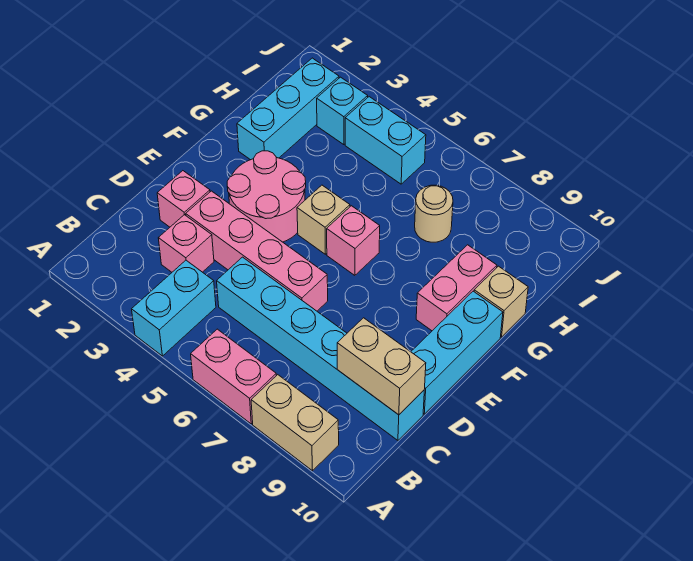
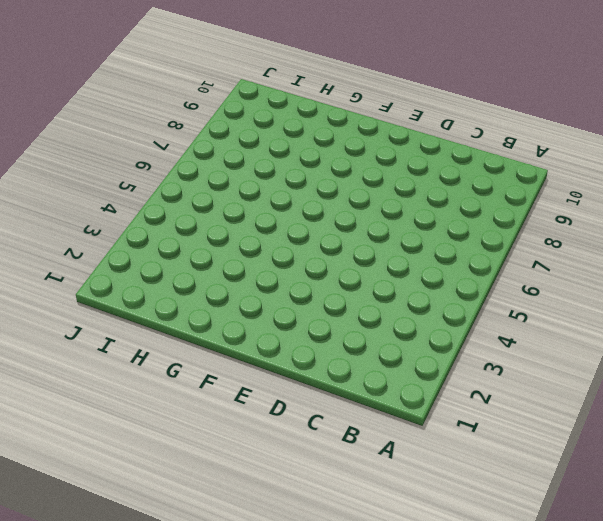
none -> cyan 1x2 brick [132,260,216,356]
none -> pink 1x2 brick [191,329,276,424]
none -> tan 1x2 brick [251,375,339,471]

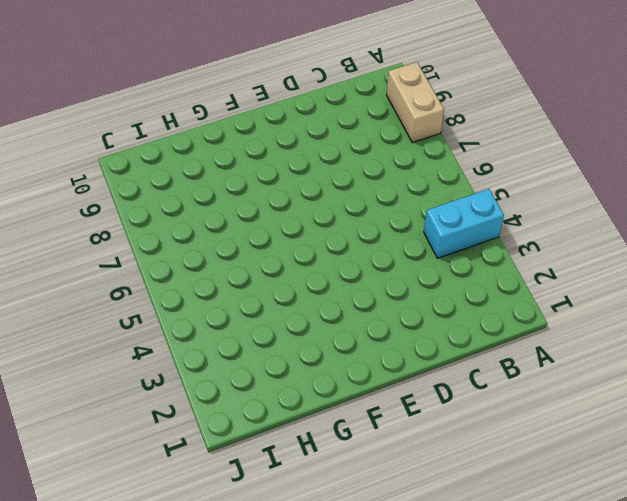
none -> pink 1x2 brick [191,329,276,424]
none -> pink 1x1 brick [158,215,214,272]
none -> cyan 1x6 brick [217,257,424,440]

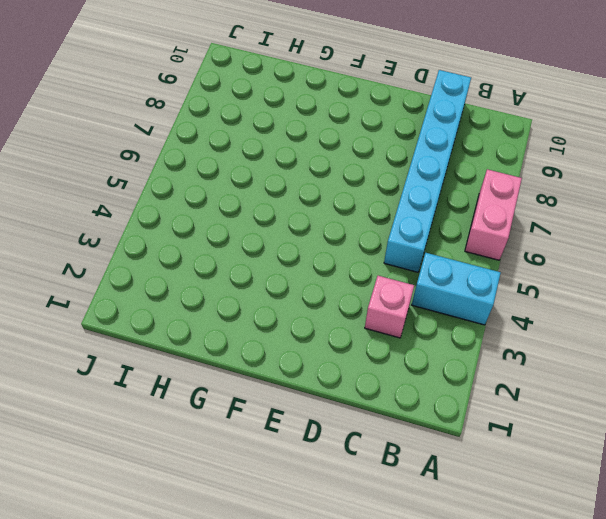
none -> tan 1x2 brick [251,375,339,471]
none -> pink 1x1 brick [157,171,210,227]
none -> pink 1x4 brick [186,191,328,311]

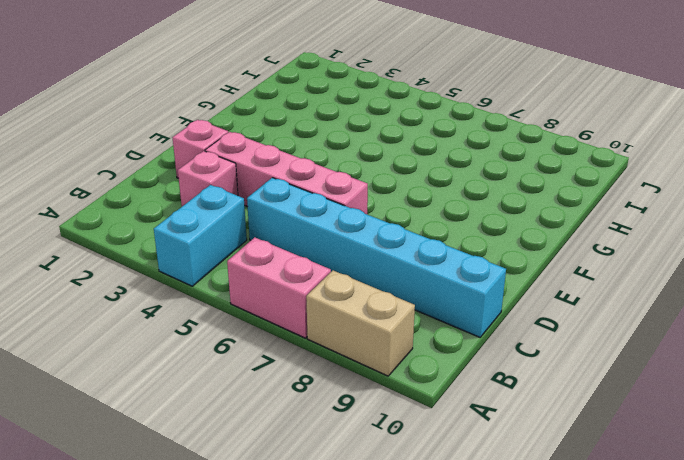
none -> cyan 1x3 brick [411,291,503,414]
none -> pink 2x2 round brick [227,151,306,242]
none -> tan 1x1 brick [297,185,350,254]

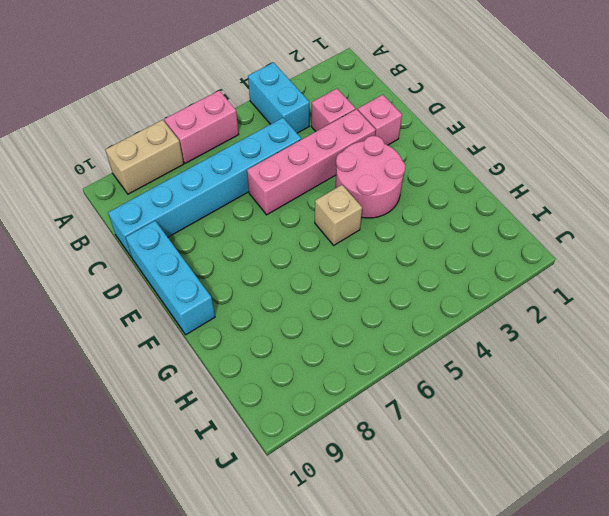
none -> pink 1x1 brick [327,206,380,275]
none -> pink 1x2 brick [416,245,497,331]
none -> cyan 1x3 brick [237,58,339,160]

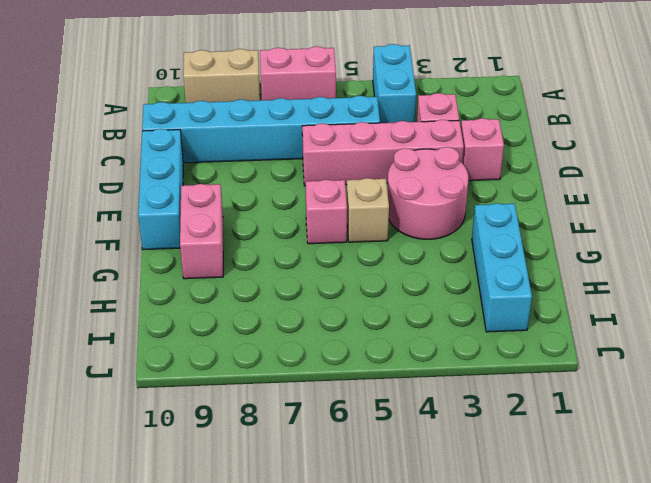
none -> tan 1x1 brick [474,266,528,337]
none -> tan 1x1 round brick [415,185,453,242]
none -> cyan 1x1 brick [317,77,368,145]

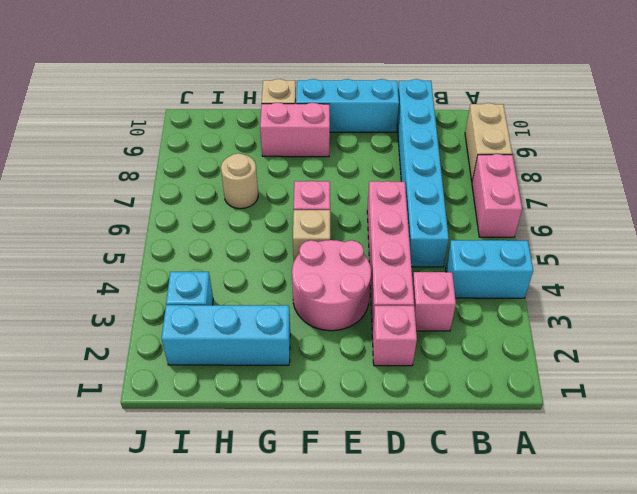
none -> cyan 1x2 brick [345,97,426,184]
none -> tan 1x2 brick [337,318,426,415]

